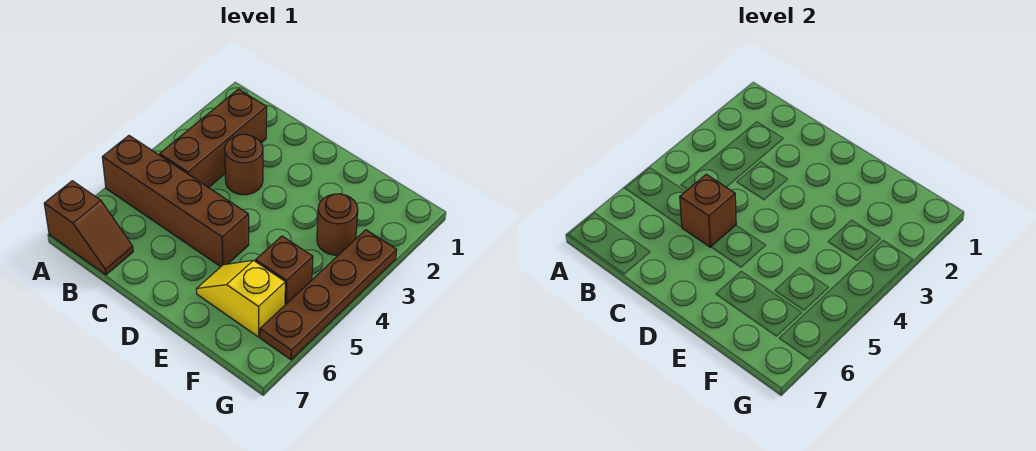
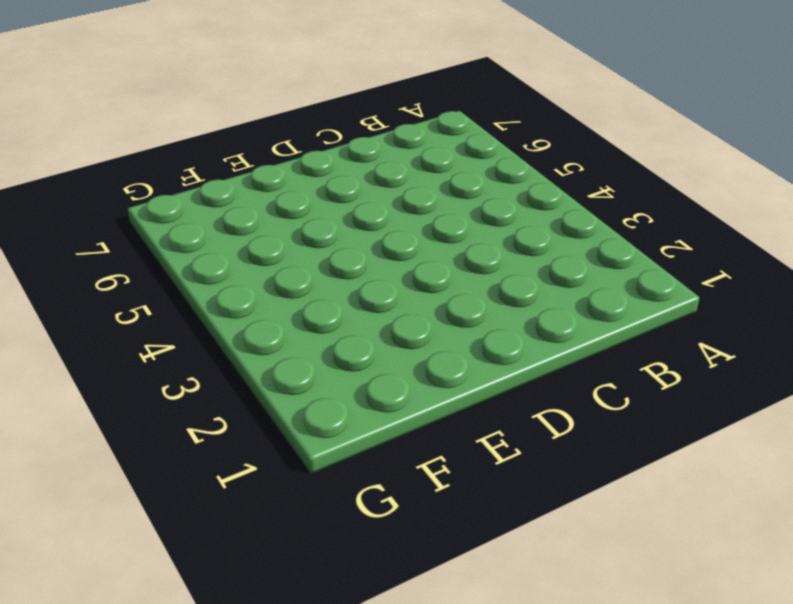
none -> brown 1x4 brick [102,136,249,267]
none -> brown 1x2 slope [44,181,133,275]

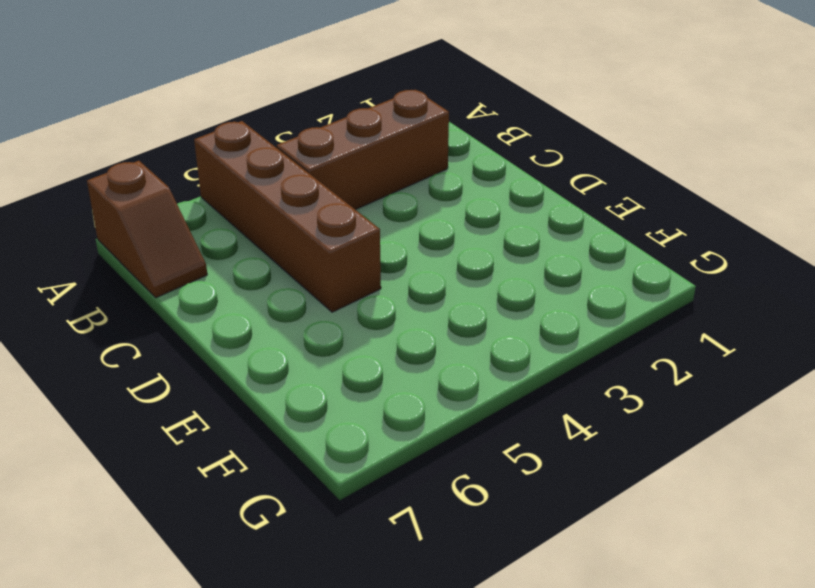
none -> brown 1x1 round brick [225,134,263,195]
none -> yellow 1x2 slope [196,260,285,337]

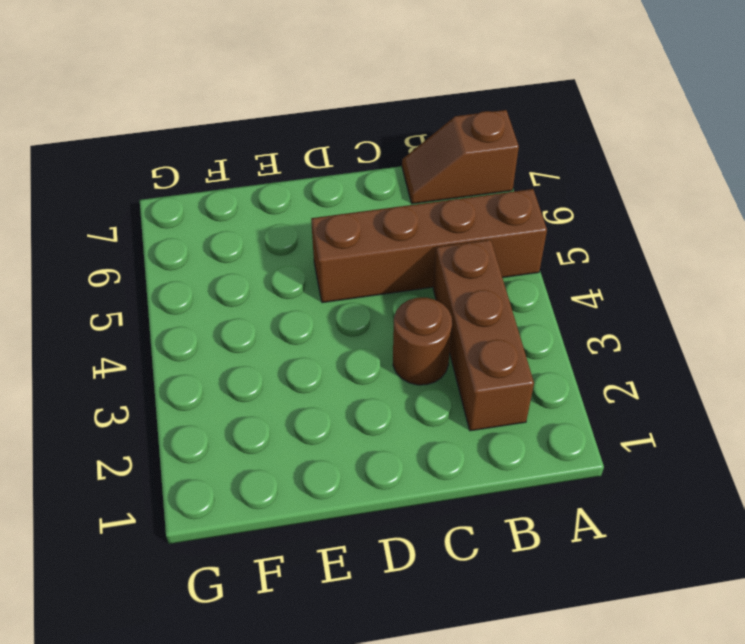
none -> yellow 1x2 slope [196,260,285,337]
none -> brown 1x1 round brick [317,194,358,255]

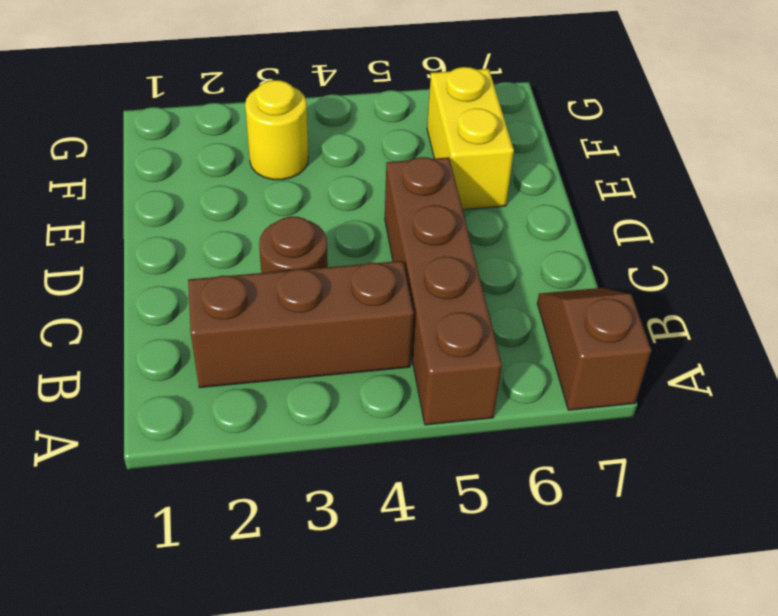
yellow 1x2 brick [427,67,514,210] -> yellow 1x2 slope [196,260,285,337]
yellow 1x1 round brick [245,80,308,180] -> brown 1x1 round brick [317,194,358,255]
none -> brown 1x1 brick [256,236,313,305]
none -> brown 1x4 plate [260,230,397,360]

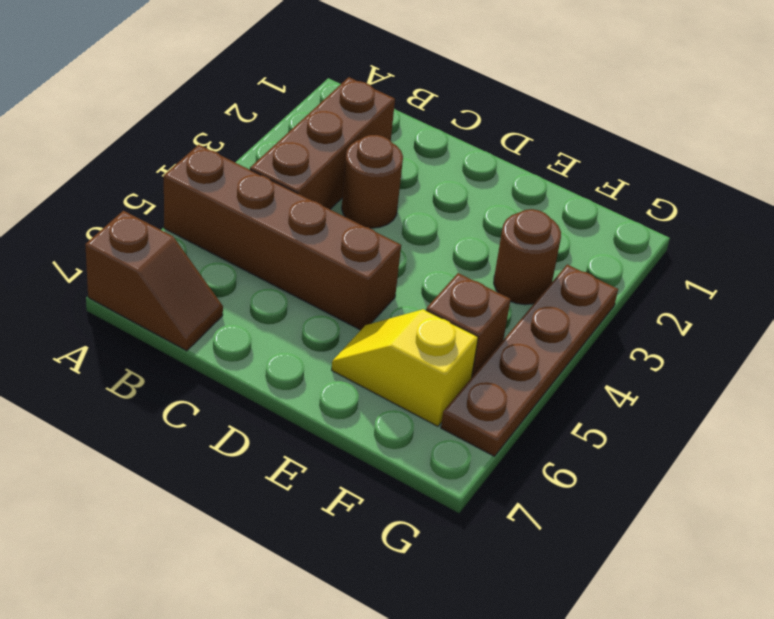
none -> brown 1x1 brick [680,174,736,247]

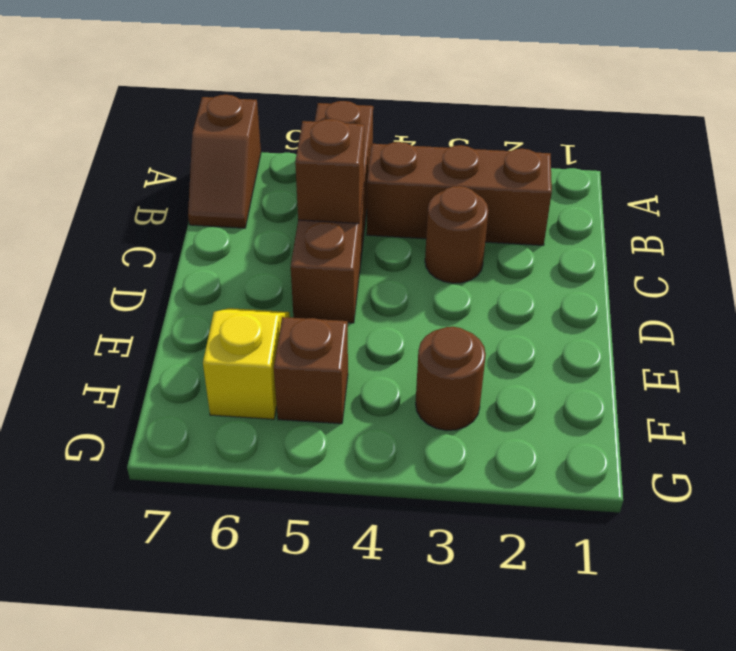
none -> brown 1x4 plate [260,230,397,360]

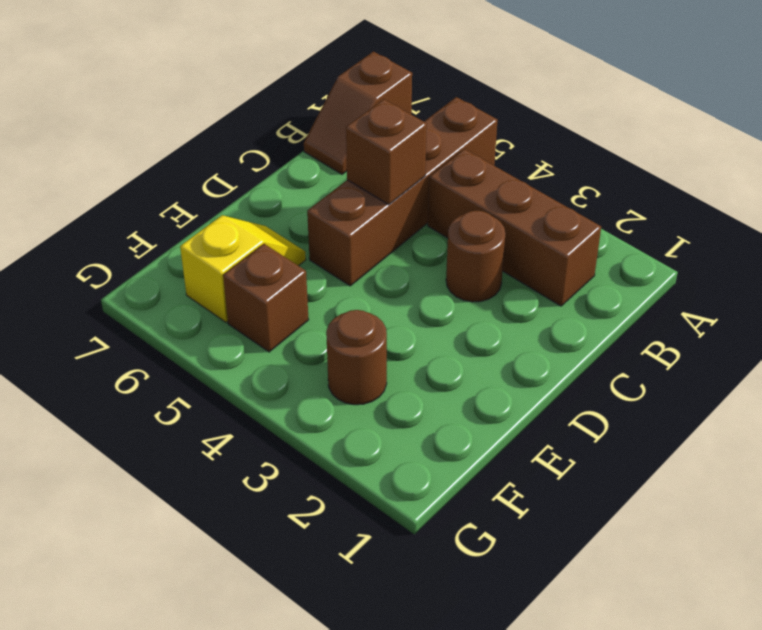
none -> brown 1x4 plate [260,230,397,360]

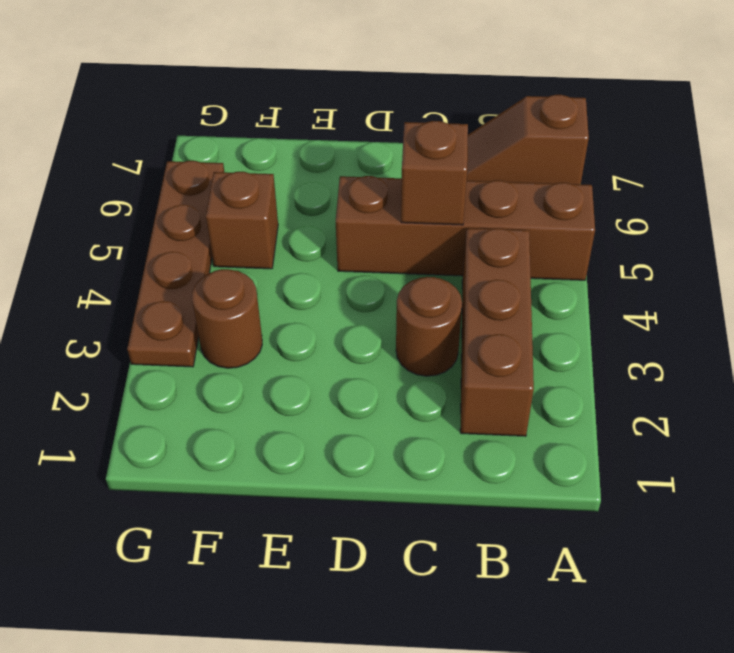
none -> yellow 1x2 slope [196,260,285,337]

